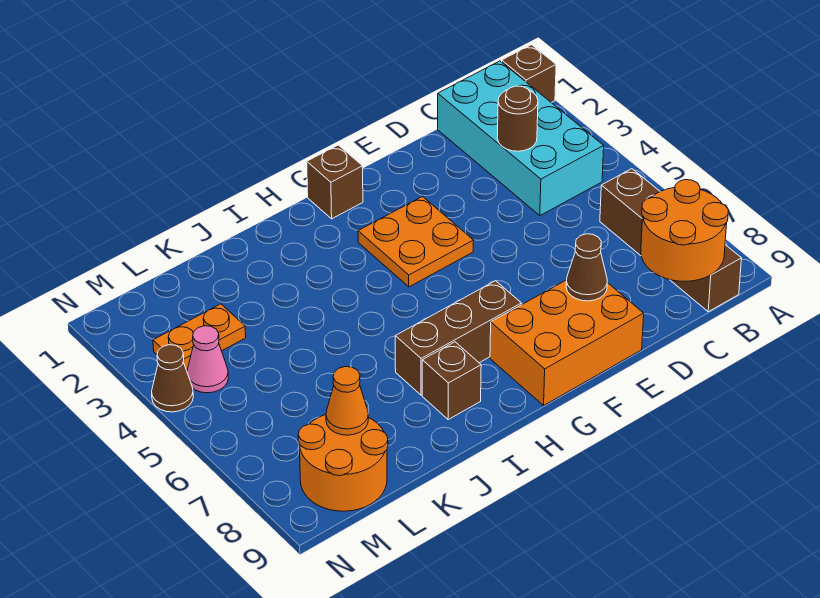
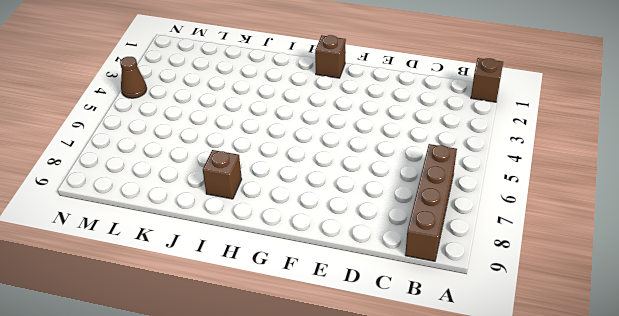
none -> cyan 2x4 brick [438,61,604,216]
none -> orange 2x3 brick [490,280,644,405]
none -> orange 2x2 plate [358,197,474,287]

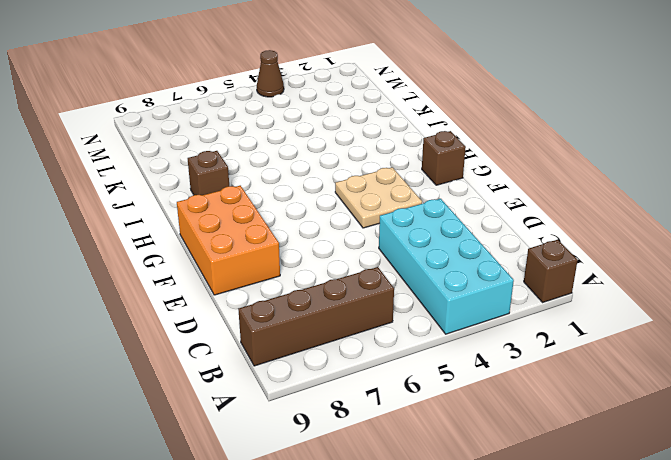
cyan 2x4 brick [379,199,514,334] -> cyan 2x4 brick turned to [438,61,604,216]
tan 2x2 plate [335,167,422,228] -> orange 2x2 plate [358,197,474,287]
none -> brown 1x3 brick [395,281,521,395]
none -> orange 1x2 plate [153,304,246,370]
none -> orange 2x2 round brick [298,415,388,511]

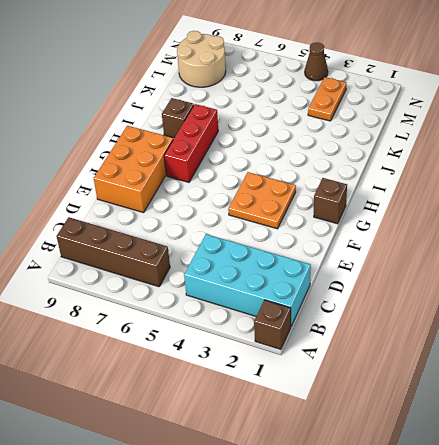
red 1x3 brick [164,104,218,182] -> brown 1x3 brick [395,281,521,395]
tan 2x2 round brick [177,31,226,87] -> orange 2x2 round brick [298,415,388,511]
none -> pink 1x1 cone [187,326,228,393]
none -> orange 2x2 round brick [641,180,728,281]
none -> brown 1x1 round brick [497,86,538,151]

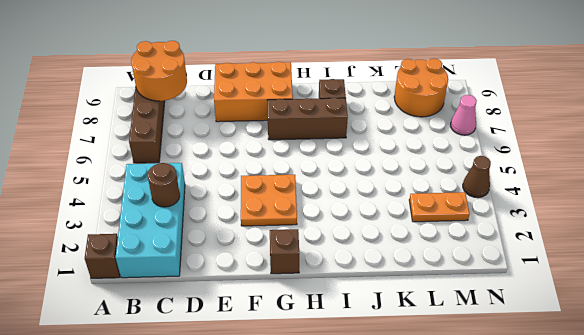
pink 1x1 cone [451,95,477,135] -> pink 1x1 cone moved to [187,326,228,393]
none -> brown 1x1 cone [566,234,607,301]
none -> orange 1x1 cone [326,367,368,435]

